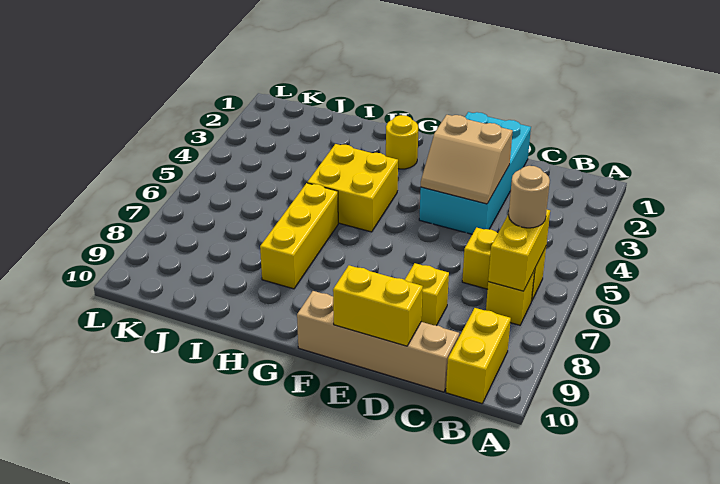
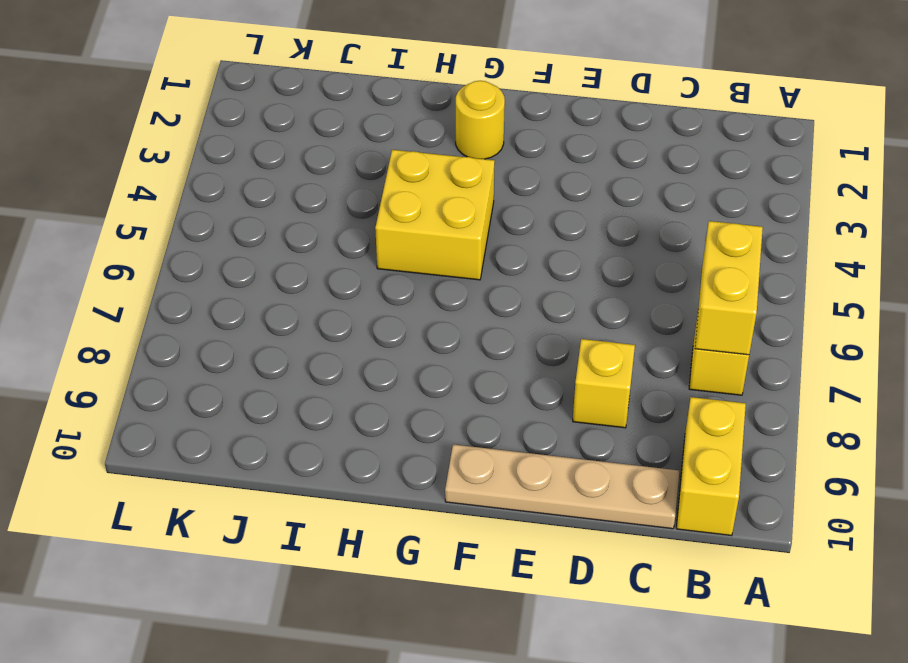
tan 1x4 plate [445,444,679,529] -> tan 1x4 brick [297,291,459,392]
none -> yellow 1x2 brick [462,228,546,300]
none -> cyan 2x4 brick [419,112,531,234]
none -> yellow 1x3 brick [260,183,338,289]

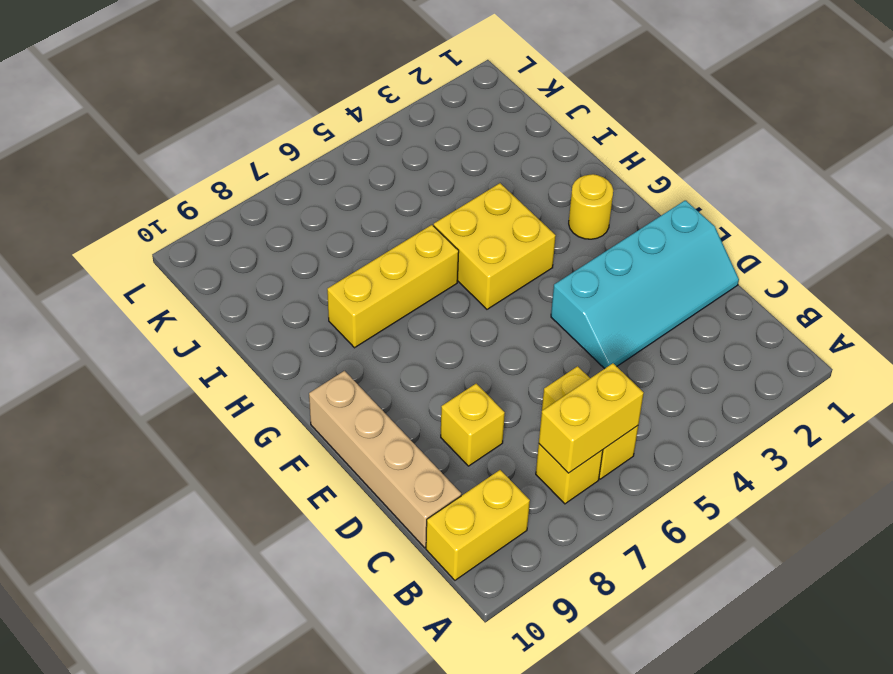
cyan 2x4 slope [551,200,739,369] -> cyan 2x4 brick [419,112,531,234]
none -> tan 2x2 slope [421,115,513,204]
none -> yellow 1x2 brick [333,265,423,346]
none -> tan 1x1 round brick [509,166,550,228]

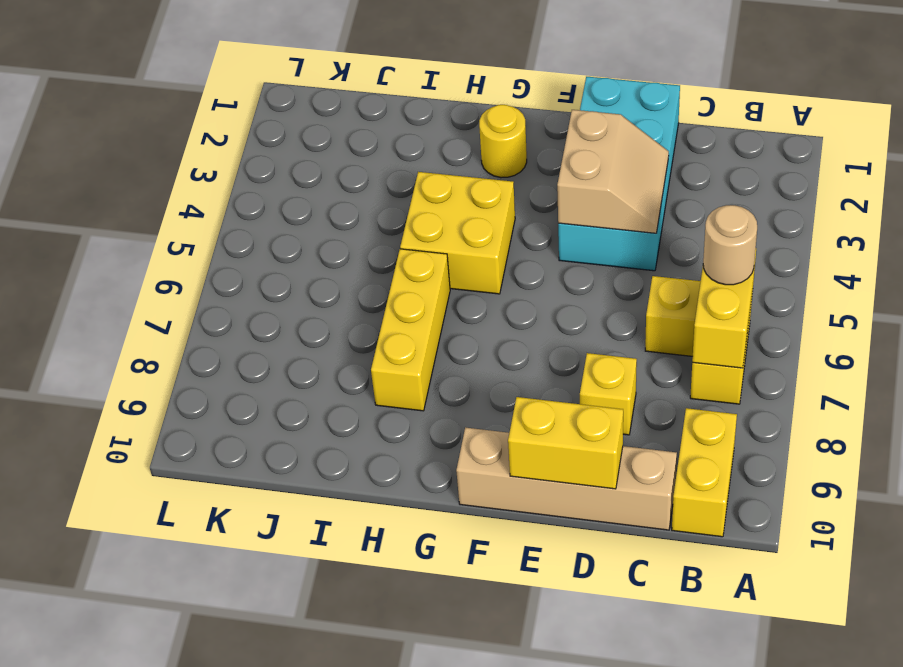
tan 2x2 slope [557,110,669,233] -> tan 2x2 slope turned to [421,115,513,204]

